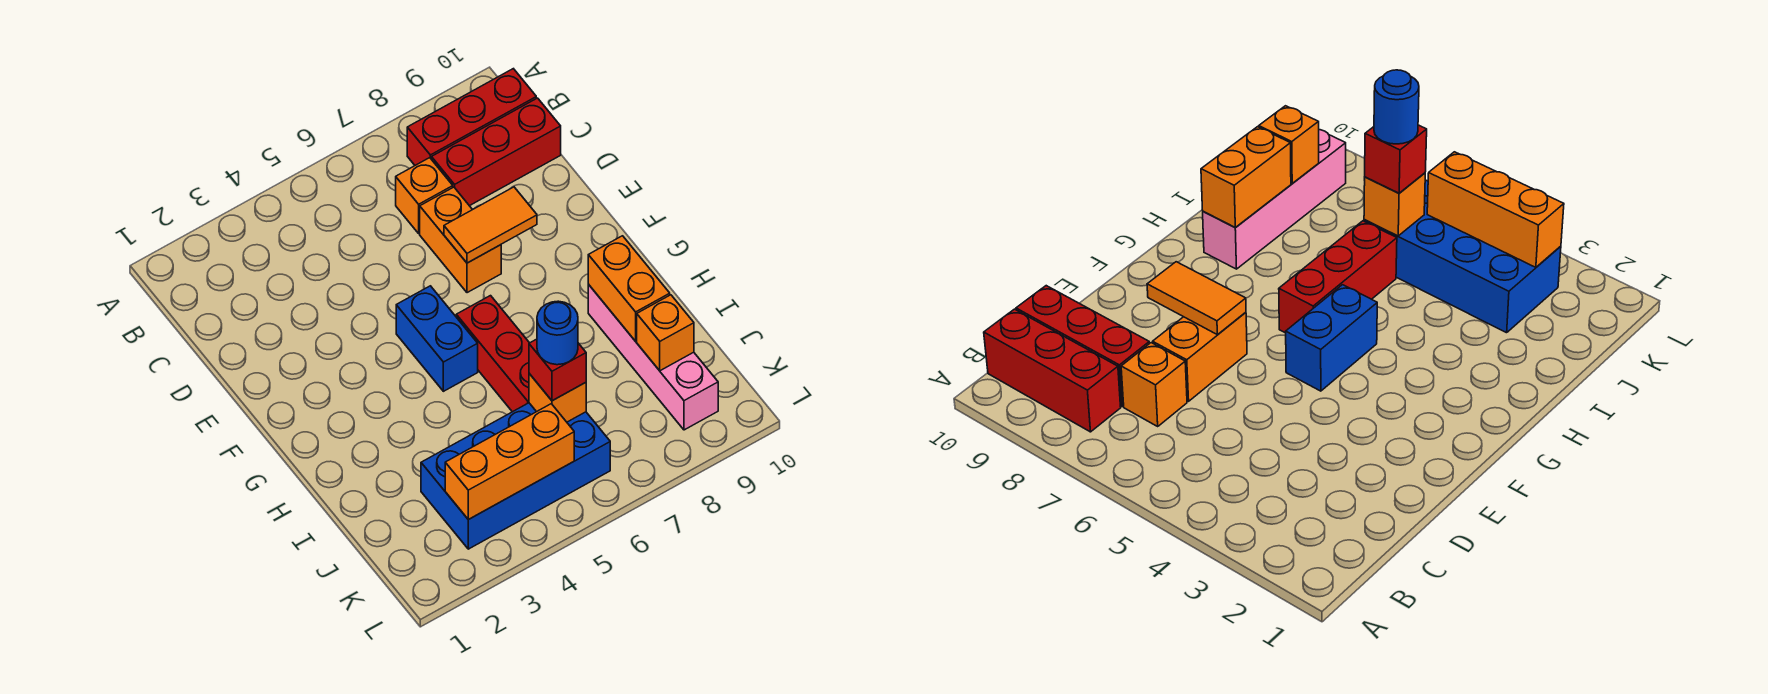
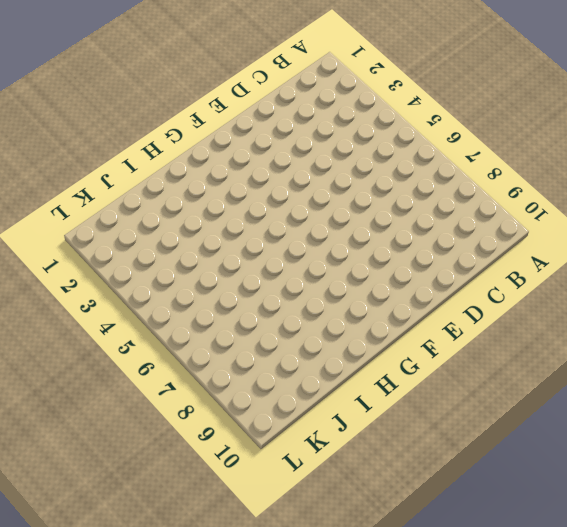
none -> red 1x3 brick [407,69,536,165]
none -> orange 1x1 brick [396,158,453,233]
none -> red 1x3 brick [432,98,561,206]

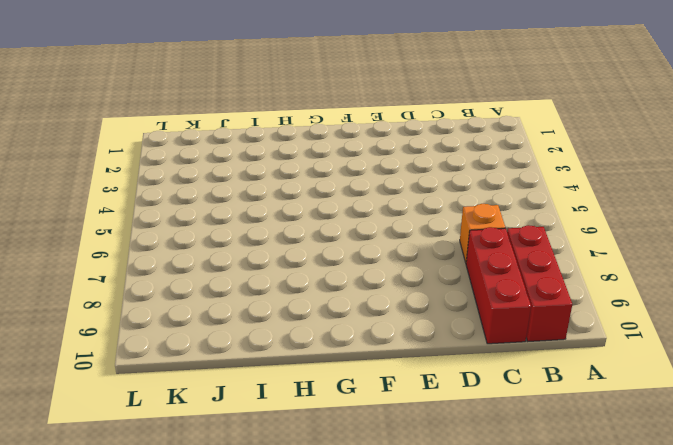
none -> orange 1x2 brick [420,187,501,293]
none -> blue 1x2 brick [396,286,478,391]
none -> red 1x3 brick [456,296,529,412]

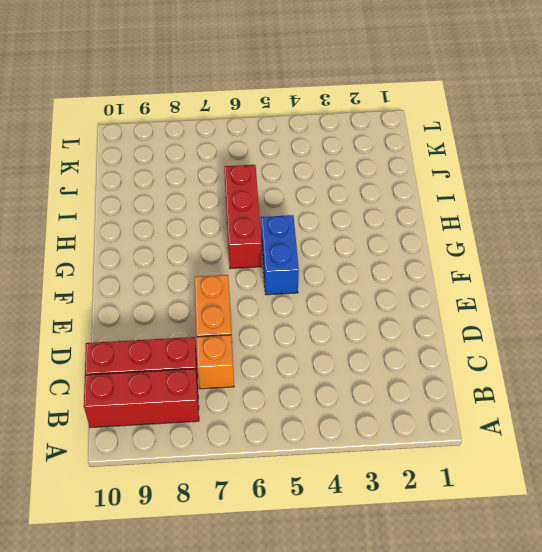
none -> pink 1x4 brick [588,284,718,430]
none -> blue 2x4 brick [421,403,610,549]
none -> orange 1x2 tile [444,187,537,263]

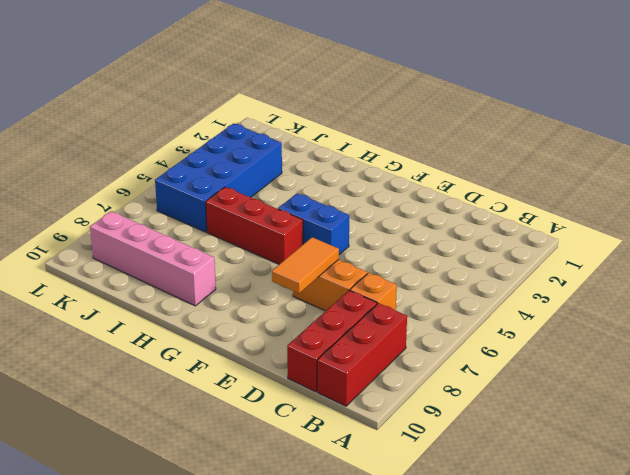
none -> orange 1x2 brick [588,236,670,341]
none -> orange 1x1 brick [529,374,586,422]
none -> orange 1x1 brick [637,295,694,371]

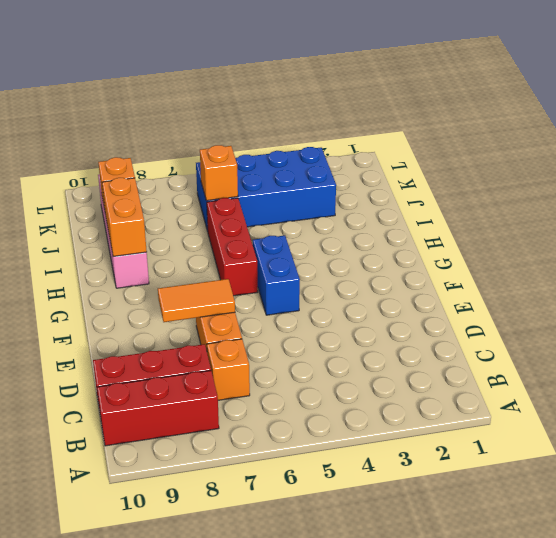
none -> orange 1x3 brick [445,404,574,520]
none -> red 1x1 brick [529,339,586,401]
none -> blue 1x1 round brick [537,301,578,365]

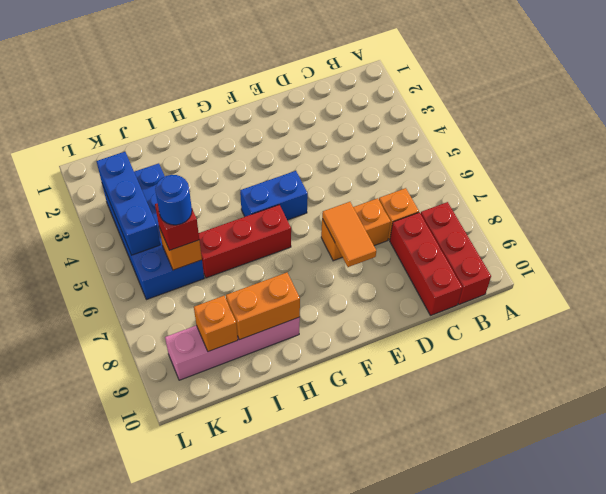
blue 1x3 brick [96,152,160,255] -> orange 1x3 brick [445,404,574,520]

